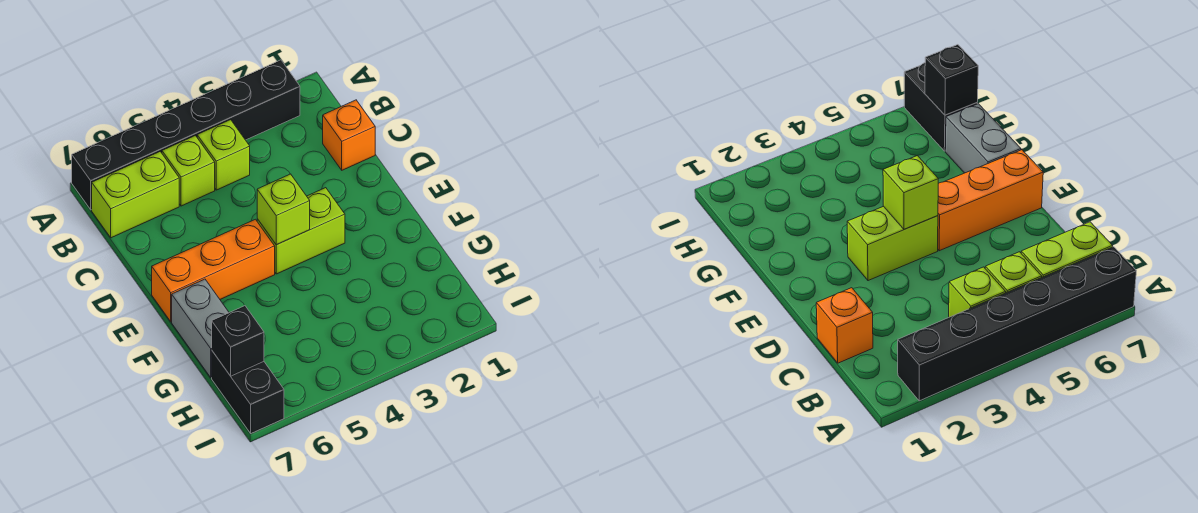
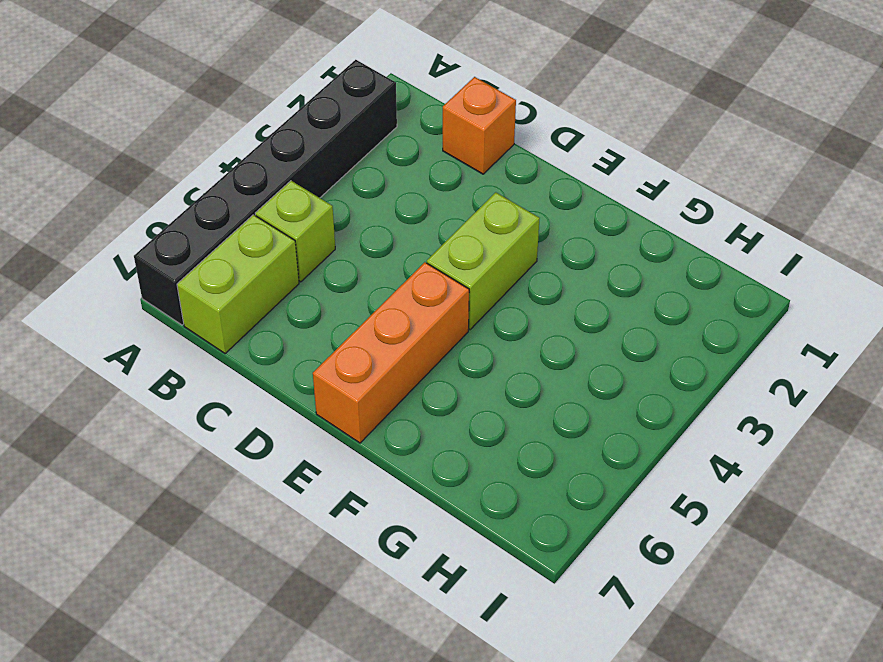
none -> lime 1x1 brick [197,120,250,190]
none -> grey 1x2 brick [172,279,229,377]

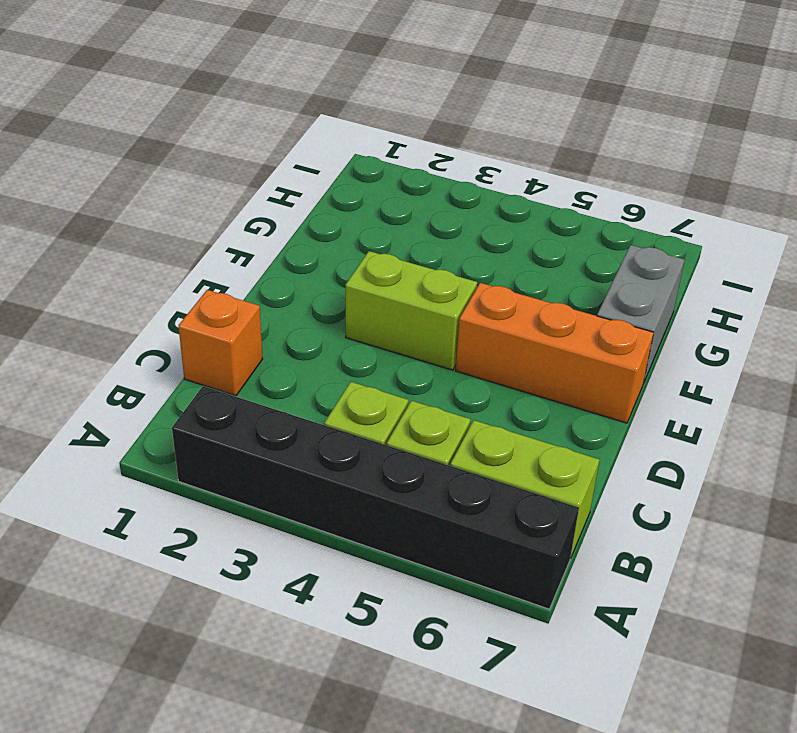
none -> black 1x2 brick [212,351,284,433]
none -> lime 1x1 brick [257,174,310,245]

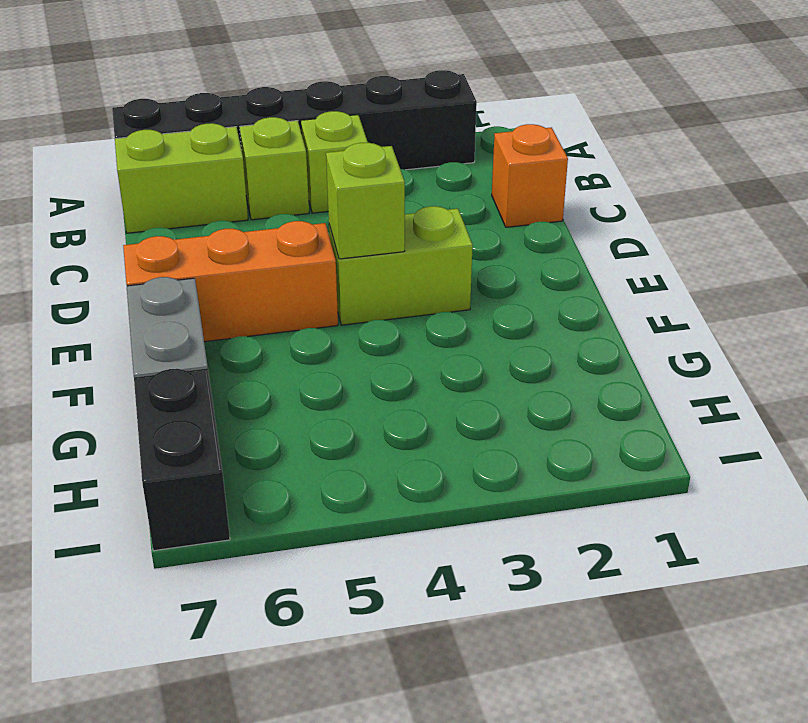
none -> black 1x1 brick [212,306,264,376]

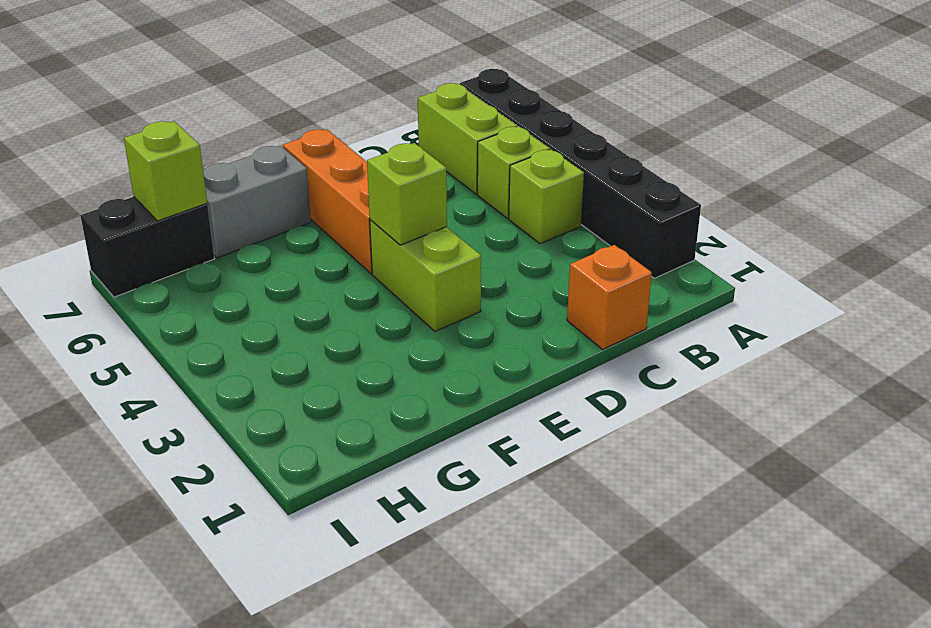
lime 1x1 brick [124,121,207,221] -> black 1x1 brick [212,306,264,376]

